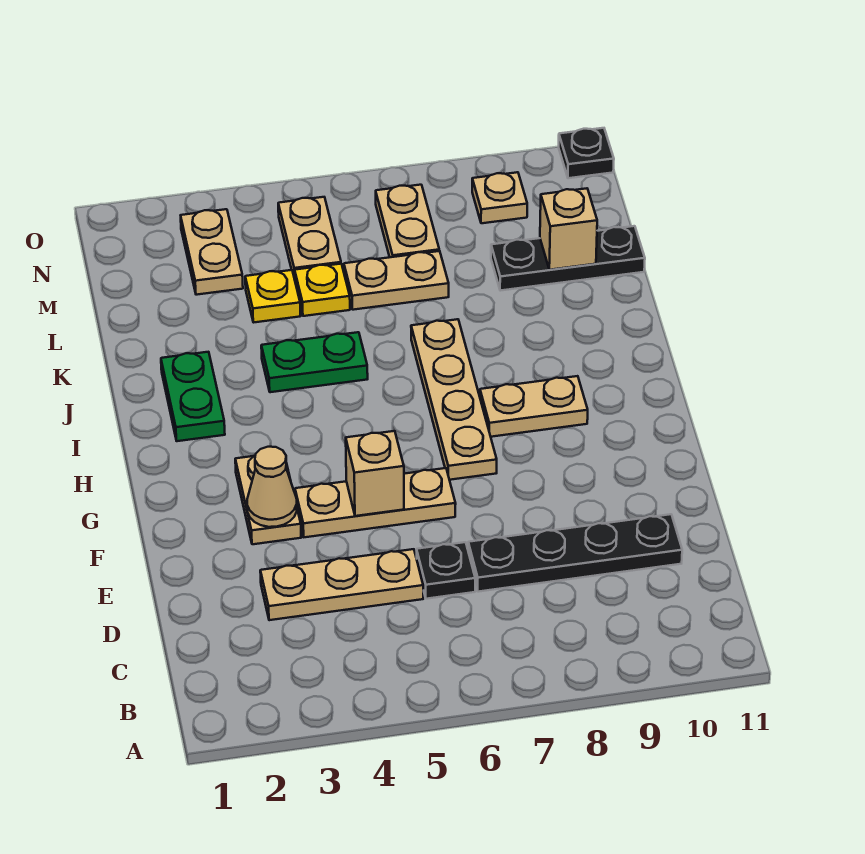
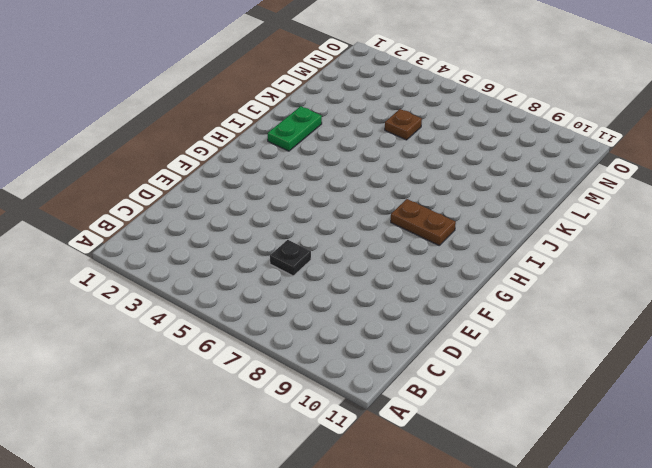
brown 1x2 plate [391,199,456,245] -> tan 1x2 plate [480,376,588,437]
brown 1x1 plate [385,109,422,140] -> yellow 1x1 plate [295,264,350,316]
none -> tan 1x3 plate [260,549,423,620]
none -> black 1x4 plate [468,514,682,592]
none -> tan 1x2 plate [235,456,301,544]

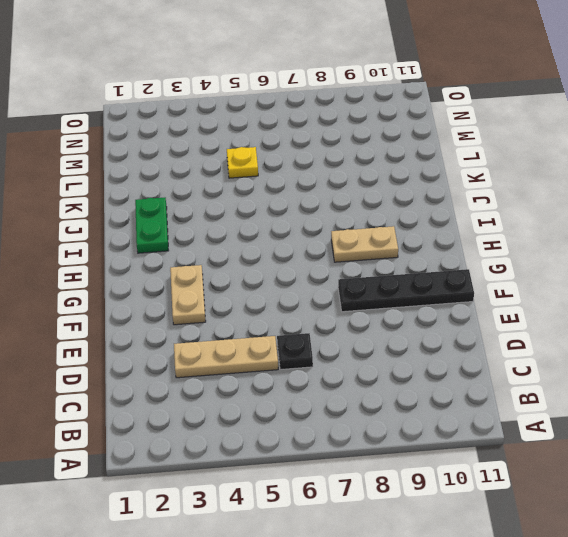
black 1x4 plate [338,269,474,312] -> black 1x4 plate moved to [468,514,682,592]
none -> tan 1x3 plate [295,468,456,537]
none -> tan 1x4 plate [411,319,497,480]
none -> green 1x2 plate [261,332,368,392]

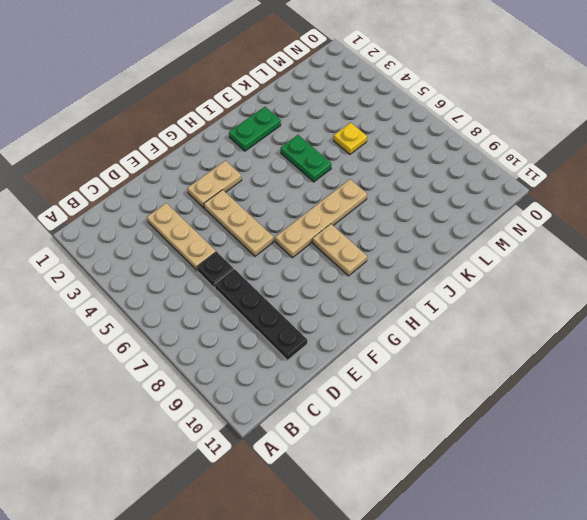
none -> yellow 1x1 plate [245,270,300,322]
none -> tan 1x2 plate [344,251,449,310]
none -> black 1x3 plate [491,226,645,291]

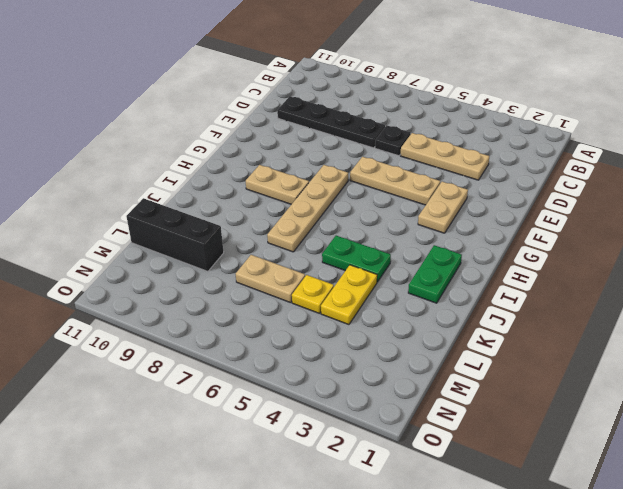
yellow 1x2 plate [321,265,377,325] -> yellow 1x1 plate [245,270,300,322]
black 1x3 brick [126,198,224,271] -> black 1x3 plate [491,226,645,291]
none -> tan 1x2 plate [181,209,243,295]
none -> tan 1x2 plate [278,197,341,279]
none -> tan 1x2 plate [376,185,439,257]

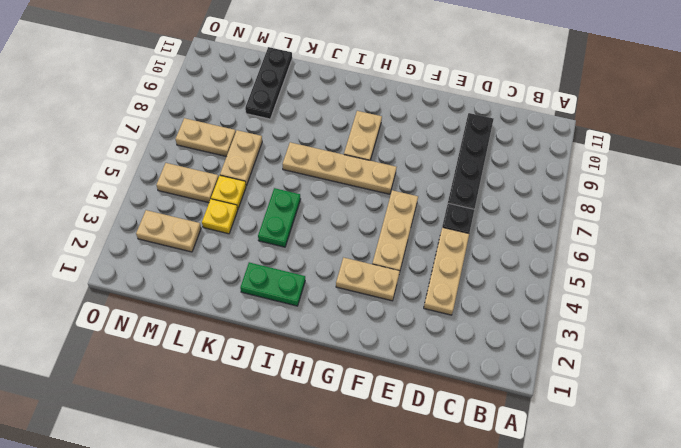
none -> tan 1x1 plate [472,172,527,223]
none -> black 1x1 plate [559,128,614,178]
none -> tan 1x1 cone [247,447,297,527]

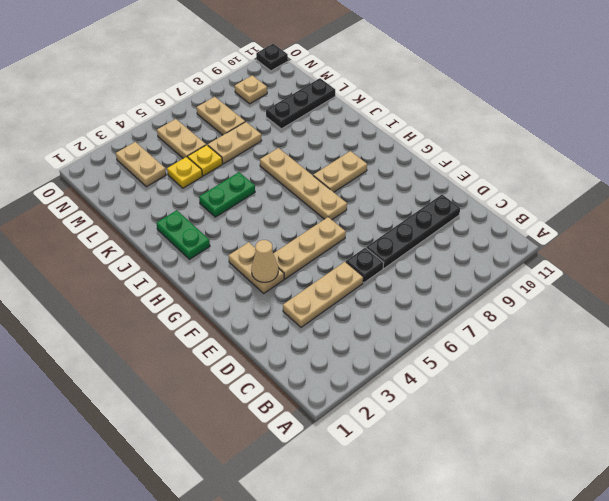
none -> tan 1x1 brick [346,431,404,516]
none -> tan 1x1 brick [540,188,597,270]

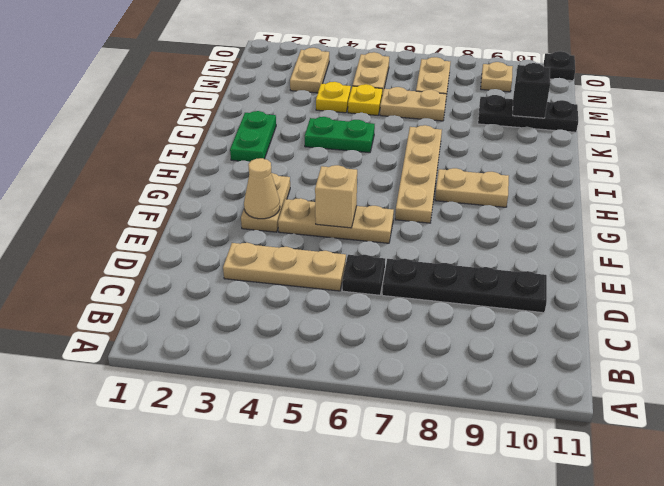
black 1x1 brick [513,63,550,118] -> tan 1x1 brick [540,188,597,270]

